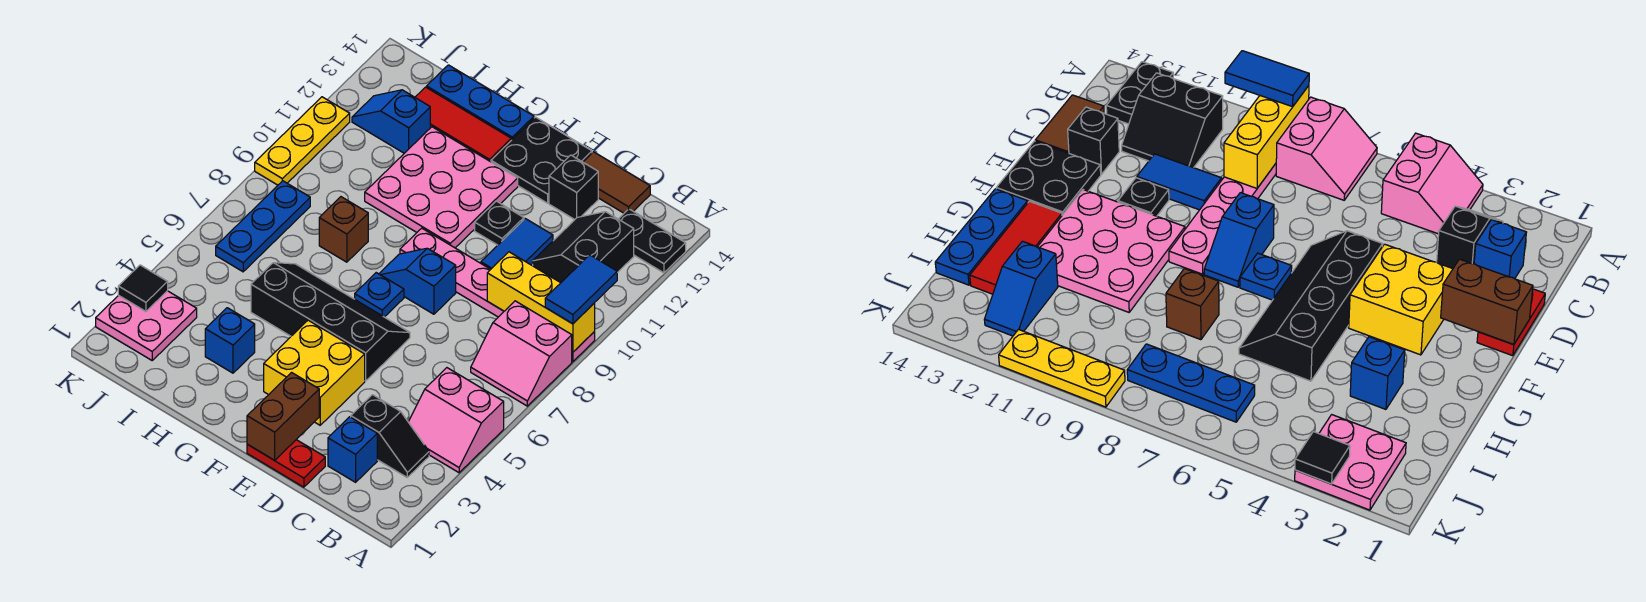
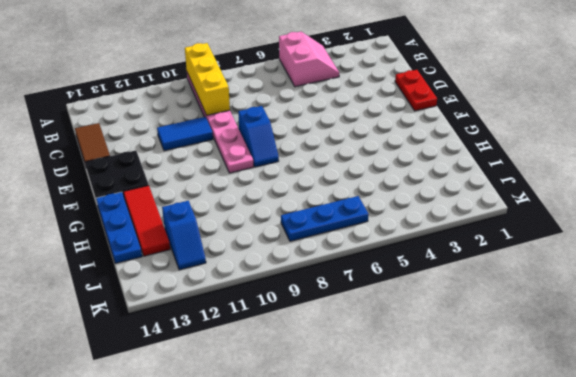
none -> pink 2x2 slope [471,301,572,406]
none -> black 1x2 plate [619,209,686,273]
none -> black 1x2 slope [351,395,429,477]
none -> black 2x2 slope [533,212,634,283]

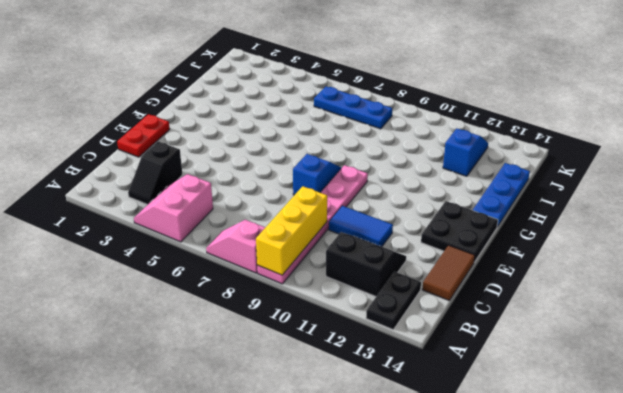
pink 1x2 slope [206,220,265,273] -> pink 2x2 slope [471,301,572,406]
none -> blue 1x1 brick [328,417,377,482]
none -> black 1x1 brick [549,155,598,220]
none -> yellow 2x2 brick [264,320,365,425]
none -> black 2x4 slope [251,263,410,381]

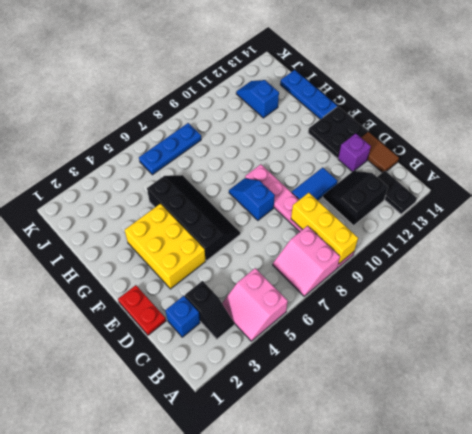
purple 1x1 brick [338,133,371,172] -> black 1x1 brick [549,155,598,220]
yellow 2x3 brick [125,204,206,289] -> yellow 2x2 brick [264,320,365,425]
none -> black 1x1 plate [475,201,524,245]
none -> blue 1x1 plate [355,273,404,317]
none -> pink 3x3 plate [365,127,518,248]
none -> red 1x3 tile [415,87,511,162]

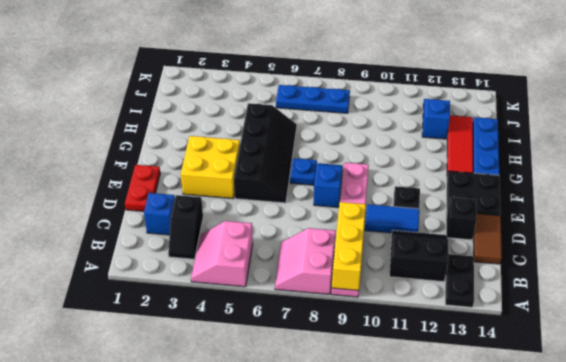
none -> pink 3x3 plate [365,127,518,248]
none -> blue 1x1 brick [205,308,255,373]
none -> brown 1x1 brick [319,197,368,262]
none -> pink 2x2 plate [96,291,197,360]

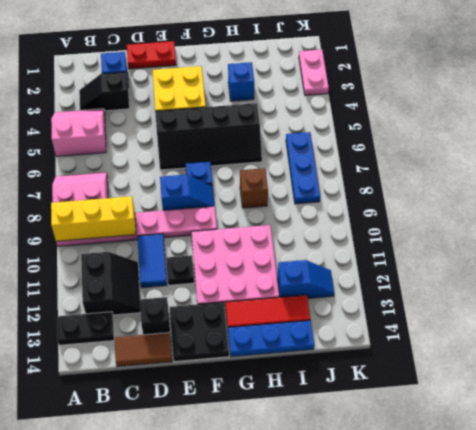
pink 1x2 plate [299,50,329,95] -> pink 2x2 plate [96,291,197,360]
none -> yellow 1x3 plate [255,97,350,185]
none -> brown 1x2 brick [247,373,319,460]
none -> black 1x1 tile [118,265,168,311]
none -> blue 1x2 tile [545,255,617,324]

